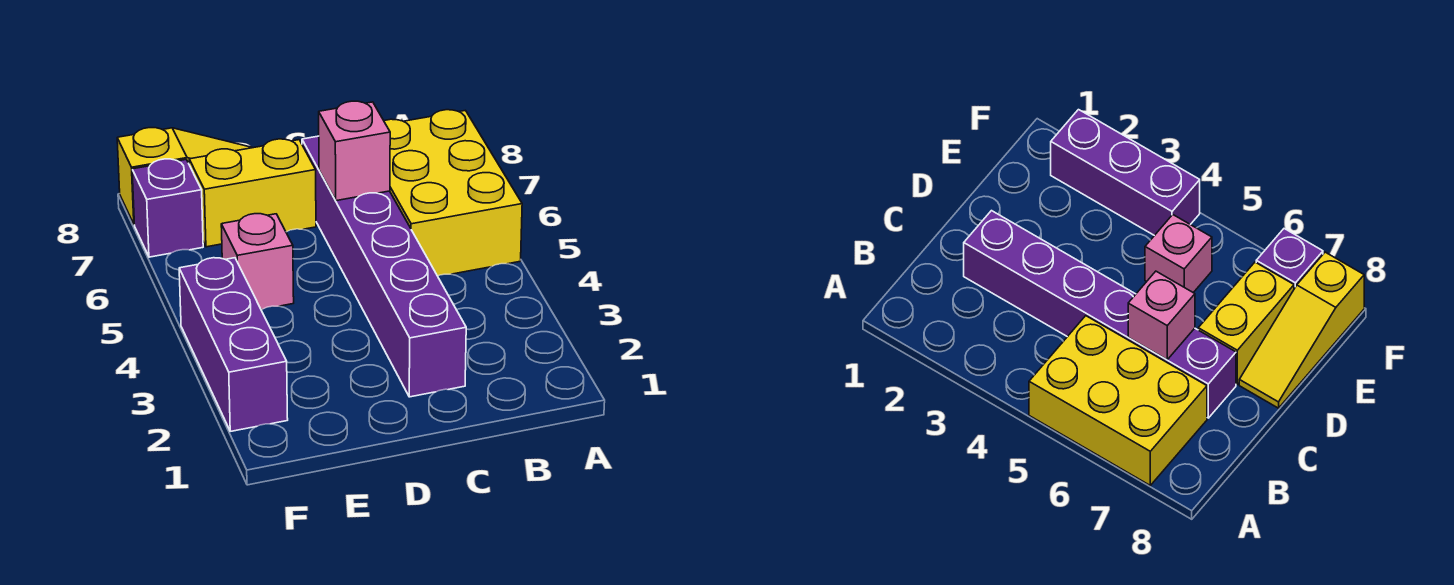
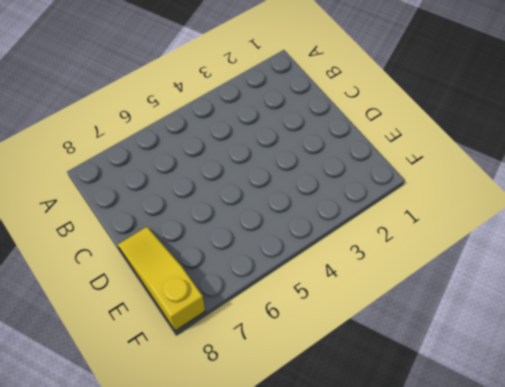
none -> yellow 2x3 brick [384,110,522,276]
none -> purple 1x6 brick [302,136,466,397]

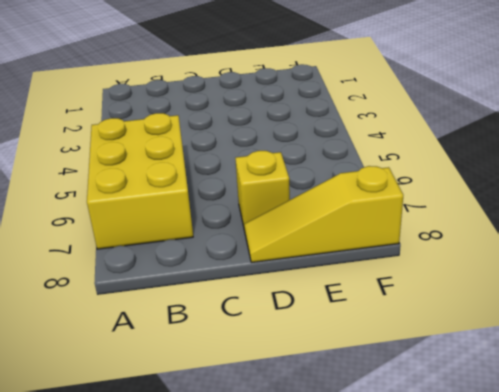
yellow 1x1 brick [235,151,290,231] -> yellow 1x2 brick [189,139,316,247]
none -> purple 1x6 brick [302,136,466,397]
none -> pink 1x1 brick [221,214,294,310]

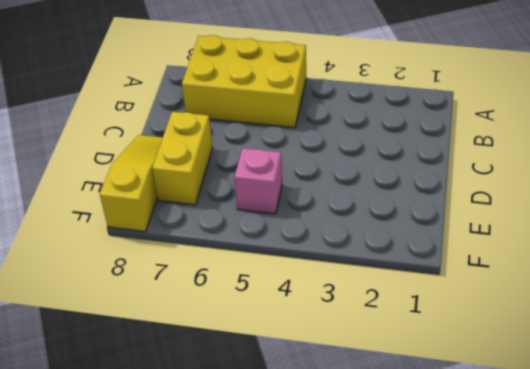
none -> purple 1x6 brick [302,136,466,397]
none -> purple 1x3 brick [179,258,288,431]

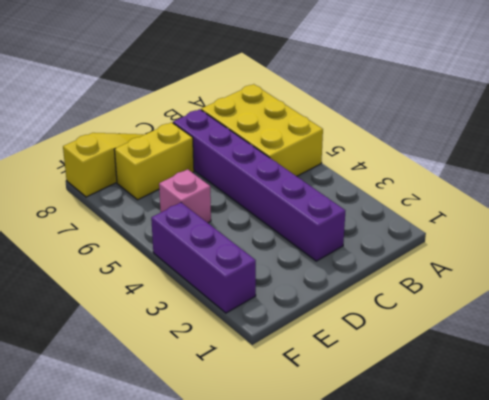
none -> purple 1x1 brick [132,159,203,257]
none -> pink 1x1 brick [319,101,390,201]

